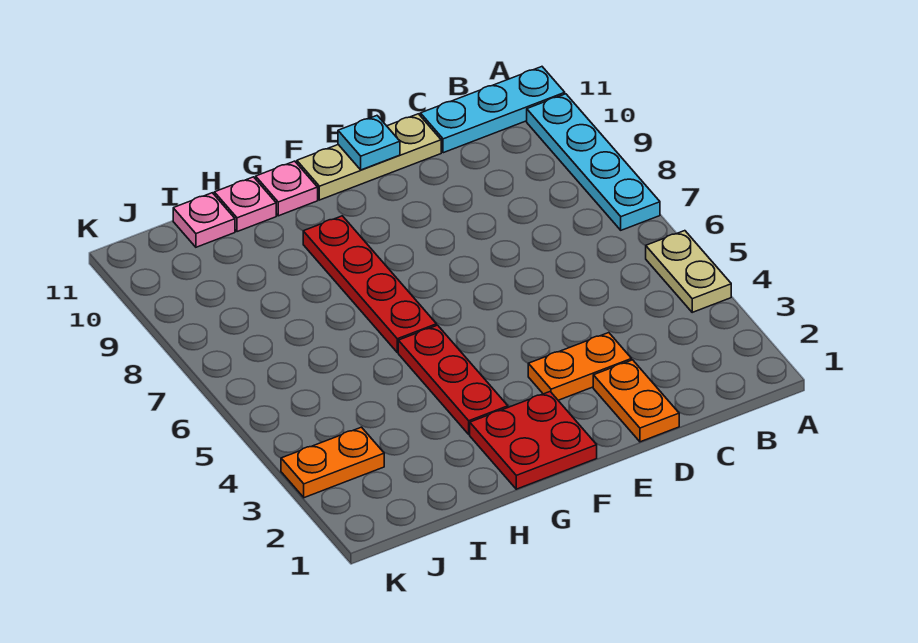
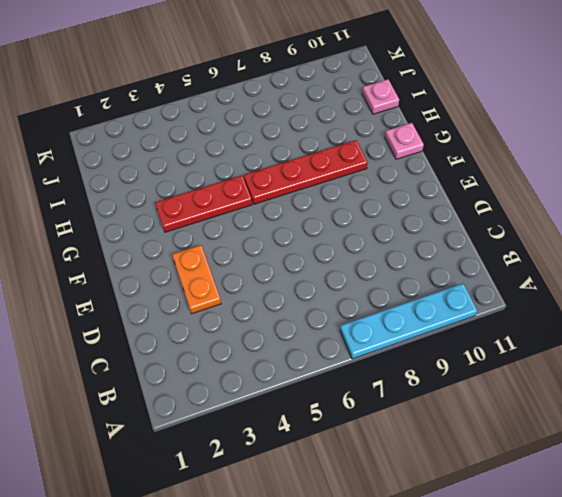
none -> tan 1x2 plate [646,231,731,312]
none -> cyan 1x3 plate [420,67,565,153]
none -> orange 1x2 plate [593,360,679,442]

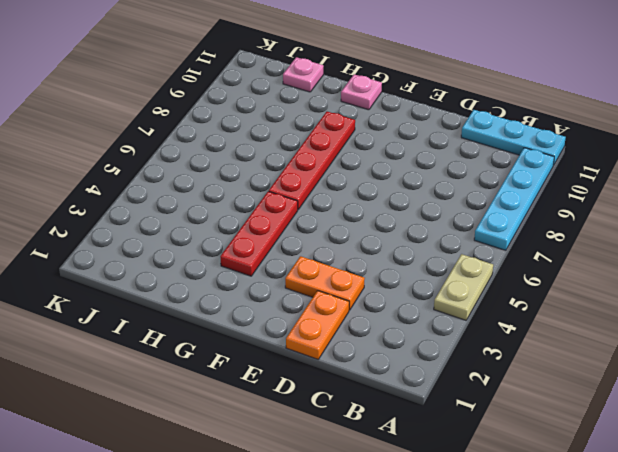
none -> tan 1x3 plate [297,114,441,200]
none -> red 2x2 plate [470,392,597,489]
none -> pink 1x1 plate [214,177,276,232]

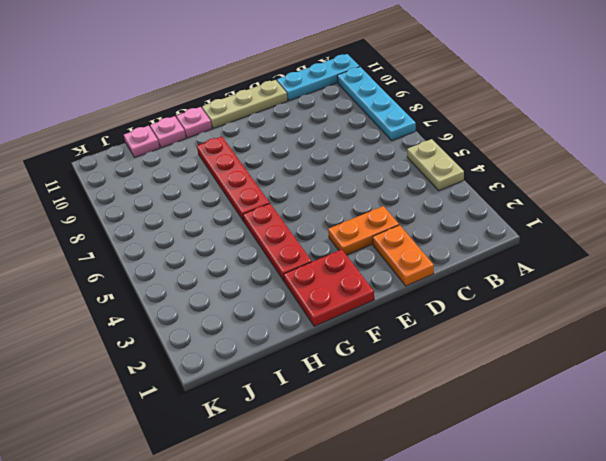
none -> orange 1x2 plate [281,427,384,498]
none -> cyan 1x1 plate [338,116,400,170]

